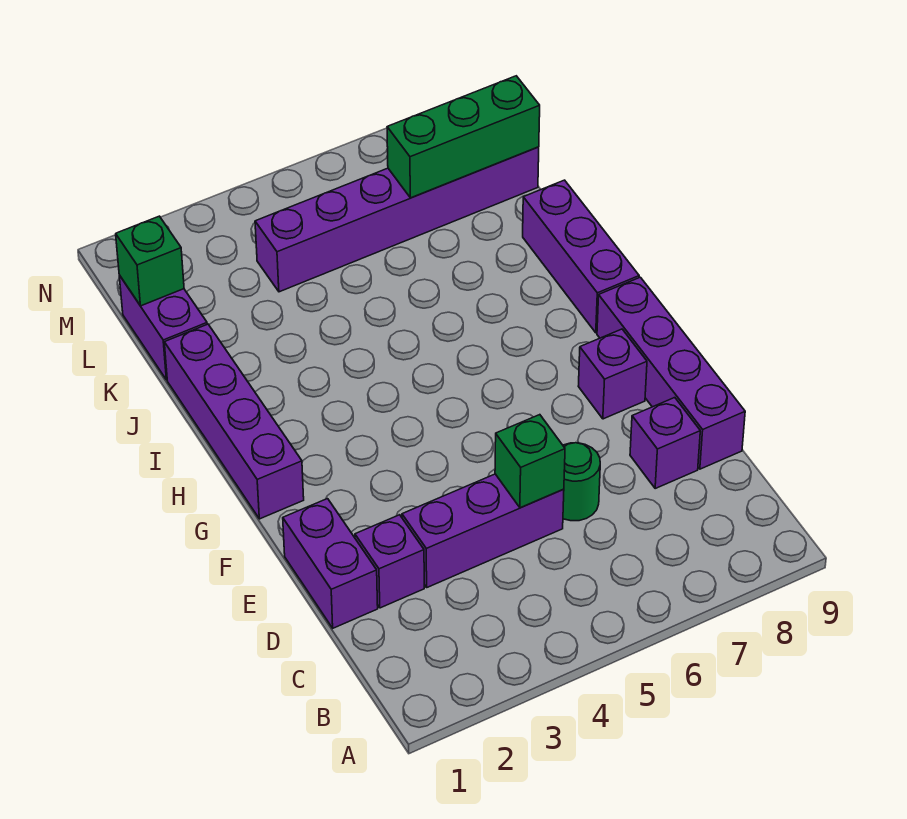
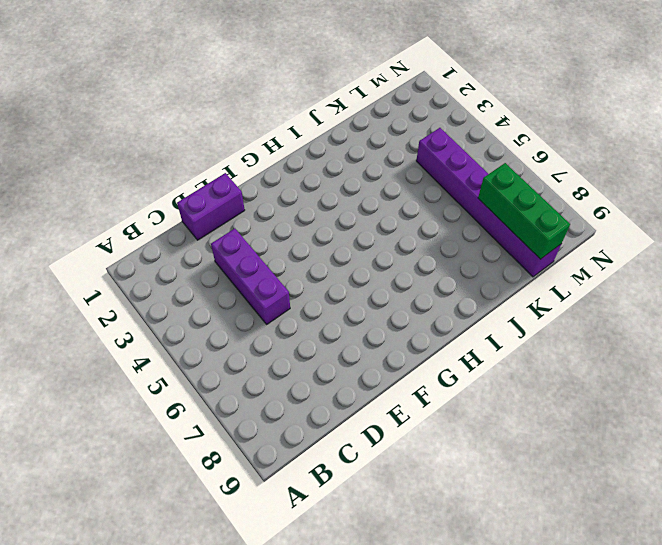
none -> purple 1x1 brick [355,515,424,608]
none -> green 1x1 round brick [563,443,600,521]
none -> purple 1x1 brick [630,398,700,488]

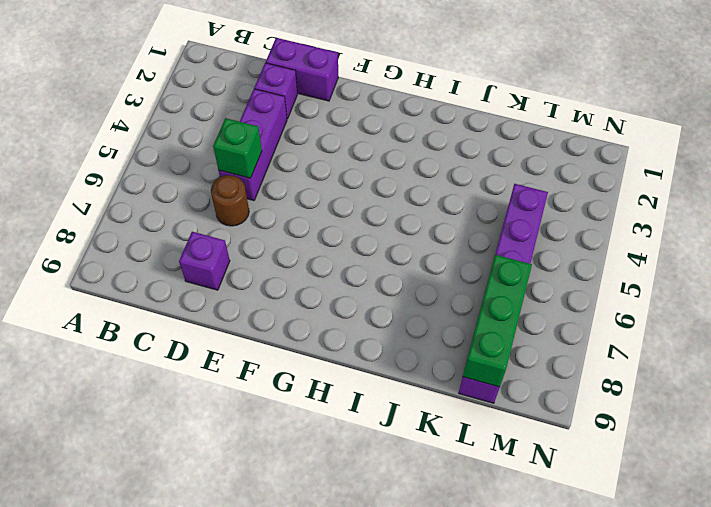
brown 1x1 round brick [211,175,249,226] -> green 1x1 round brick [563,443,600,521]
none -> purple 1x4 brick [597,277,745,469]
none -> purple 1x1 brick [578,329,647,419]
none -> purple 1x4 brick [164,324,304,519]

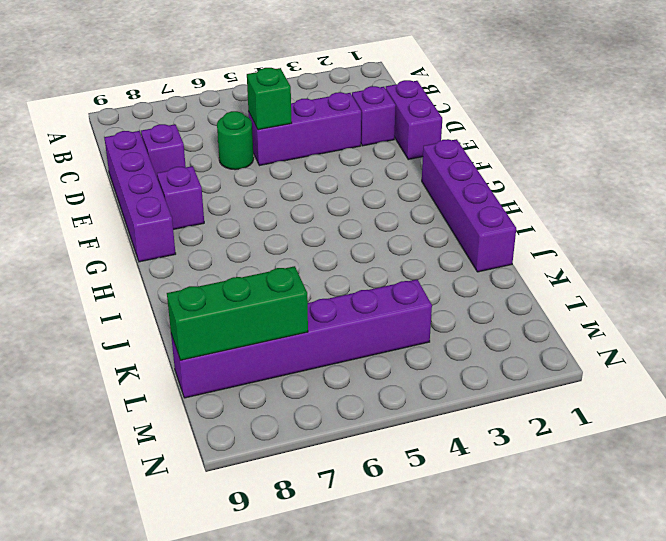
none -> purple 1x3 brick [523,180,639,333]
none -> purple 1x2 brick [119,275,207,380]
none -> green 1x1 brick [116,216,184,306]

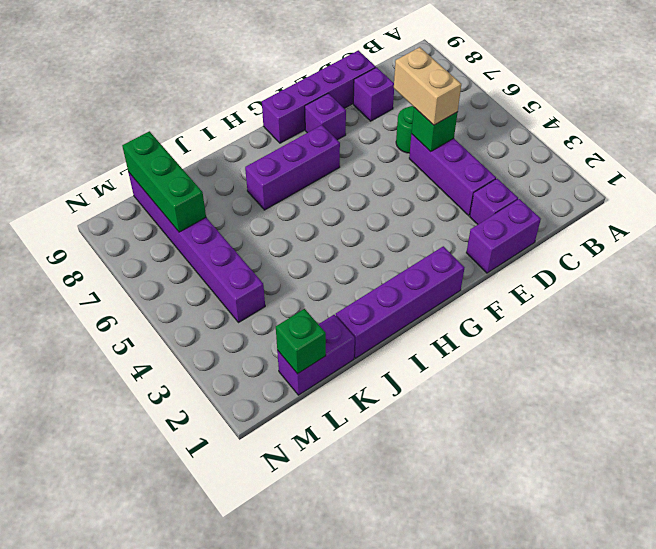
tan 1x2 brick [394,47,461,125] -> none
purple 1x3 brick [245,125,340,210] -> purple 1x3 brick moved to [523,180,639,333]

